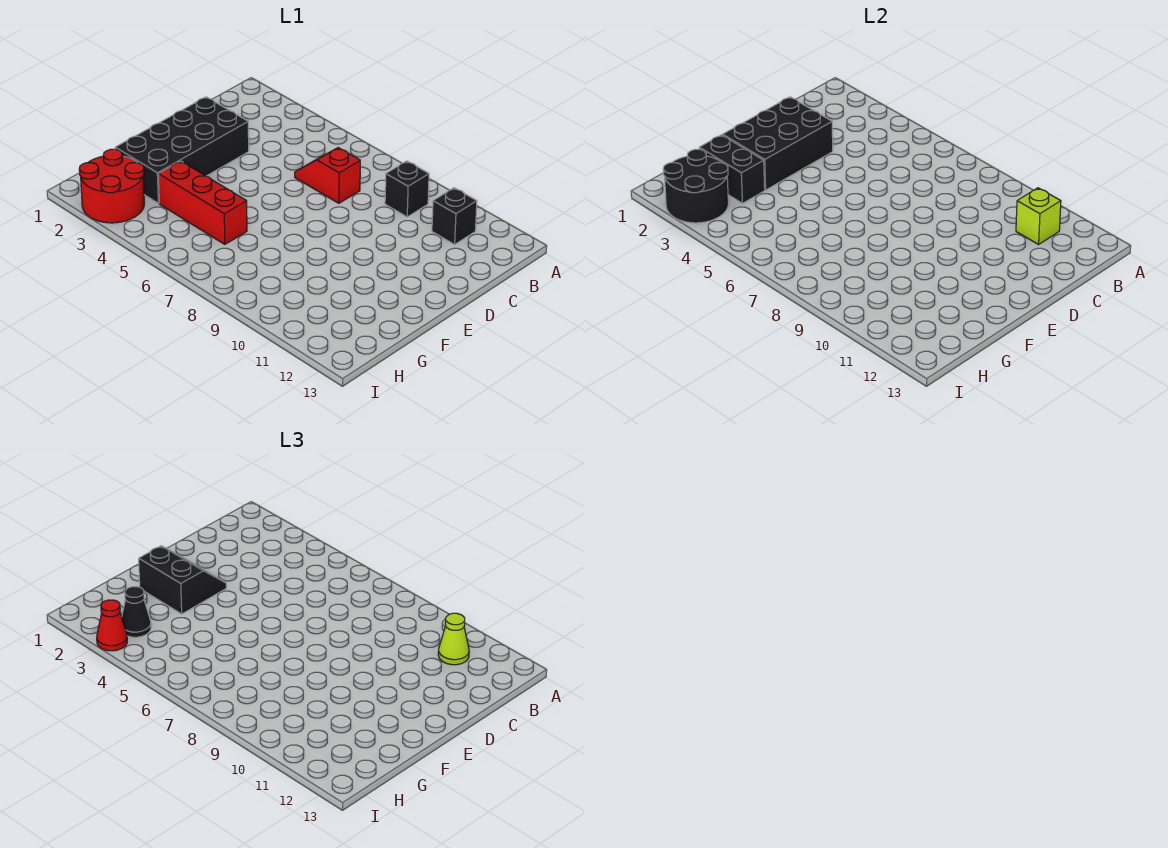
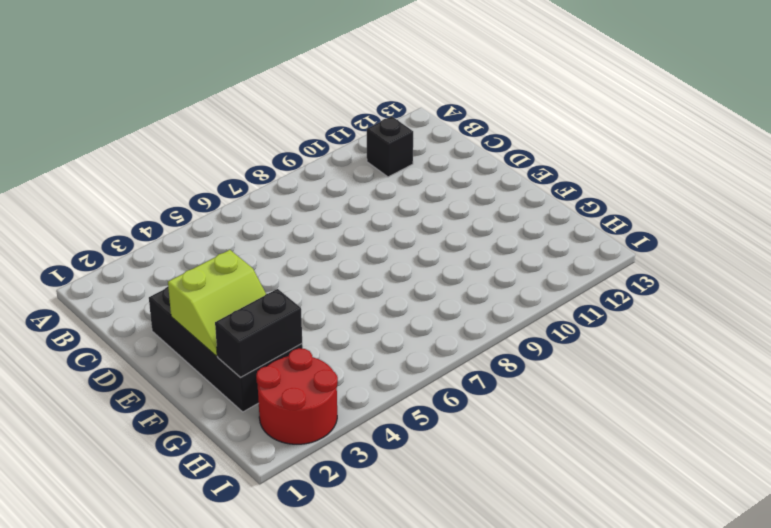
lime 2x2 slope [168,250,266,356] -> black 2x3 brick [723,97,833,190]
none -> black 1x1 brick [385,161,429,217]
none -> red 1x2 slope [295,148,360,203]
none -> red 1x3 brick [158,161,247,244]

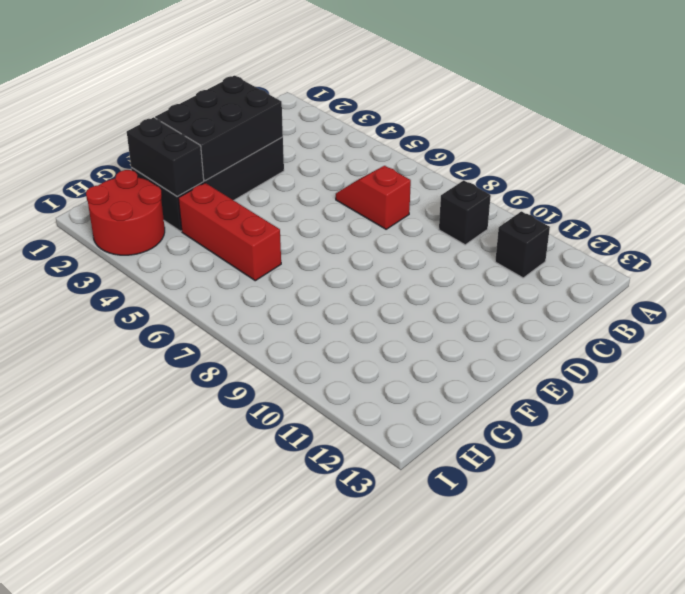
none -> lime 1x1 brick [1016,188,1061,244]
none -> black 2x2 round brick [663,149,728,223]
none -> lime 1x1 cone [438,613,469,665]

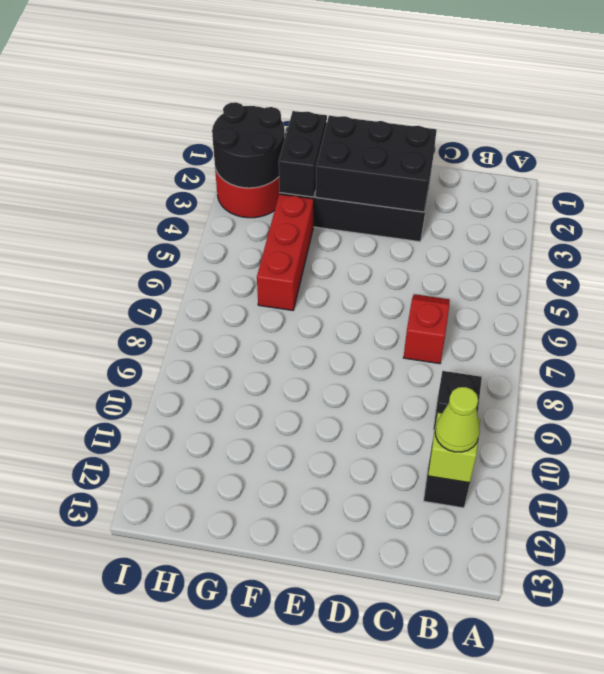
none -> black 2x2 slope [139,546,226,614]
none -> black 1x1 cone [122,587,151,637]
none -> red 1x1 cone [97,600,127,651]

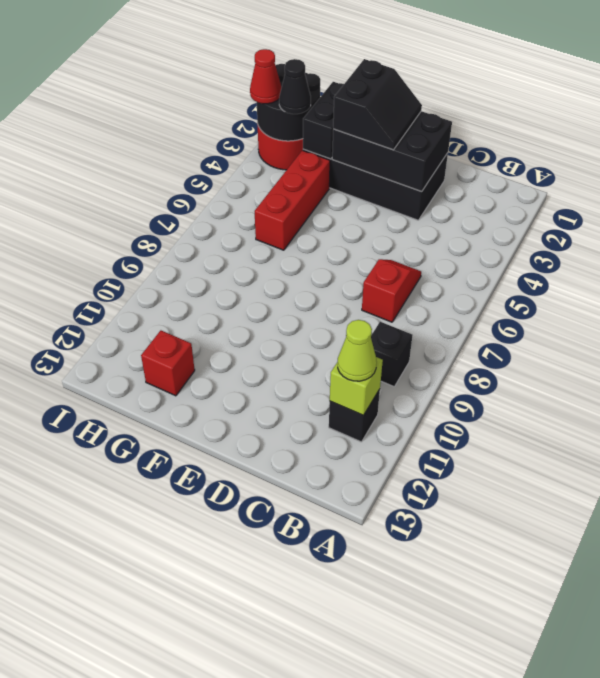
red 1x1 brick [141,331,195,396] -> none

